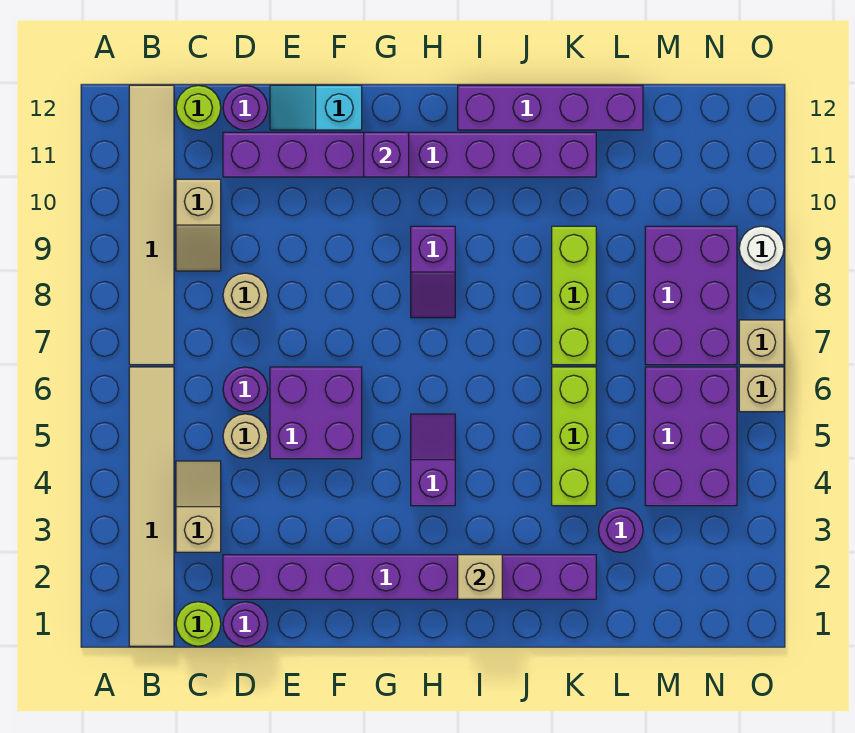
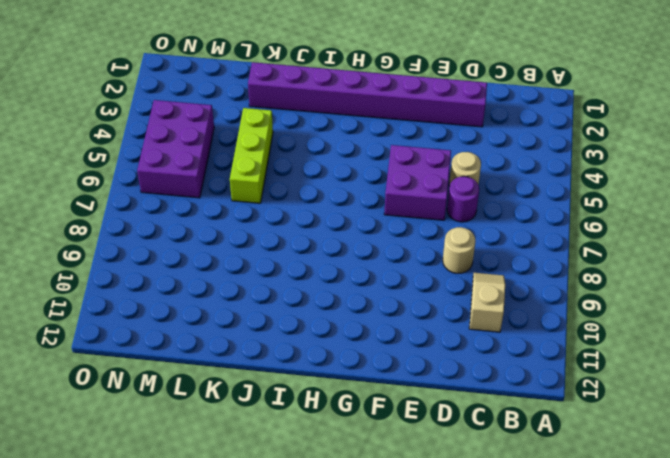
none -> tan 1x6 tile [129,367,174,646]
none -> tan 1x6 tile [129,85,174,365]
none -> lime 1x1 round brick [176,602,221,646]

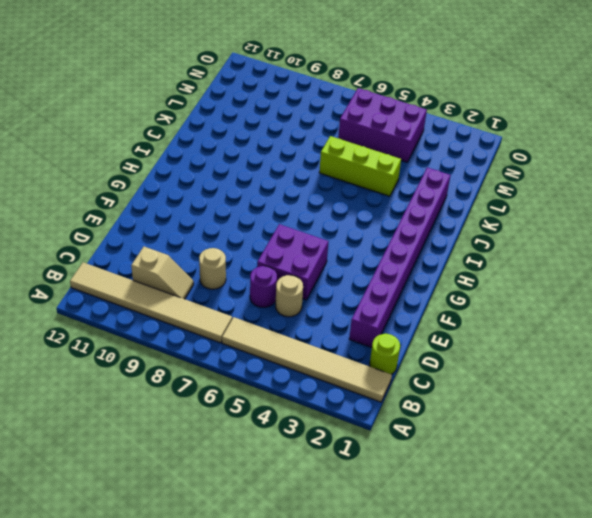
none -> tan 1x2 slope [176,461,221,552]
none -> lime 1x1 round brick [176,85,221,130]
none -> purple 1x1 round brick [223,602,268,646]

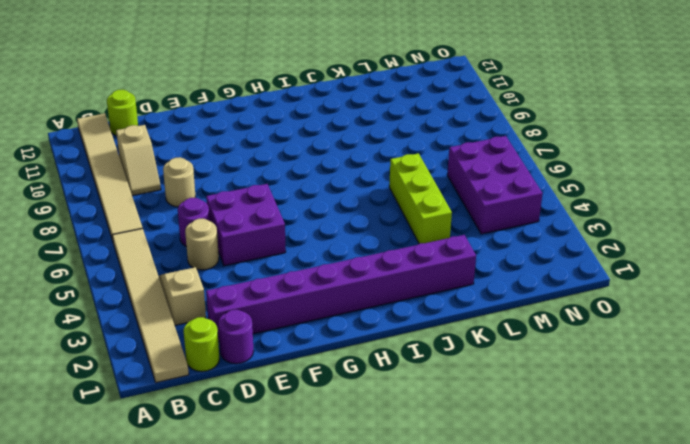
none -> purple 1x8 brick [223,132,596,177]
none -> purple 1x1 round brick [223,85,268,130]
none -> cyan 1x2 slope [270,85,362,130]

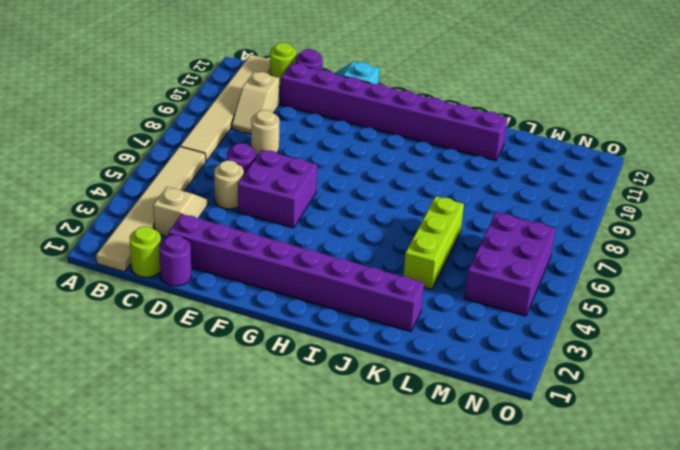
none -> purple 1x2 slope [411,414,455,506]
none -> purple 1x2 slope [411,226,455,318]
none -> purple 1x4 brick [458,85,643,130]

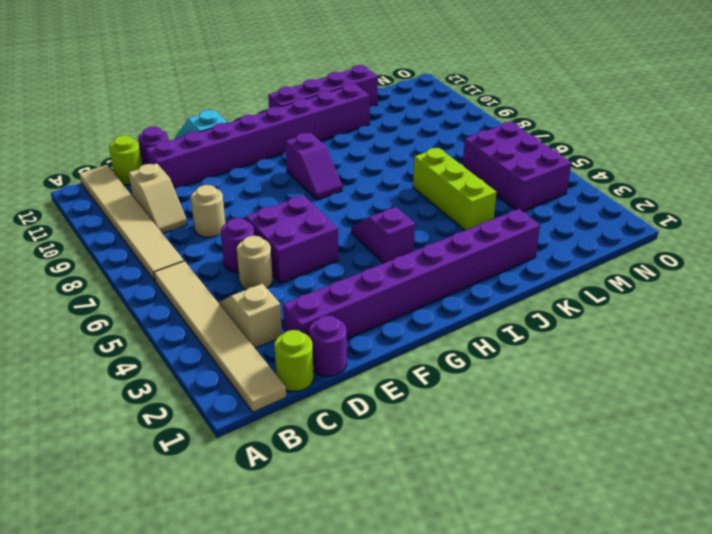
none -> lime 1x3 brick [552,226,596,365]
none -> purple 1x1 round brick [599,508,643,552]
none -> purple 2x3 brick [645,226,737,365]

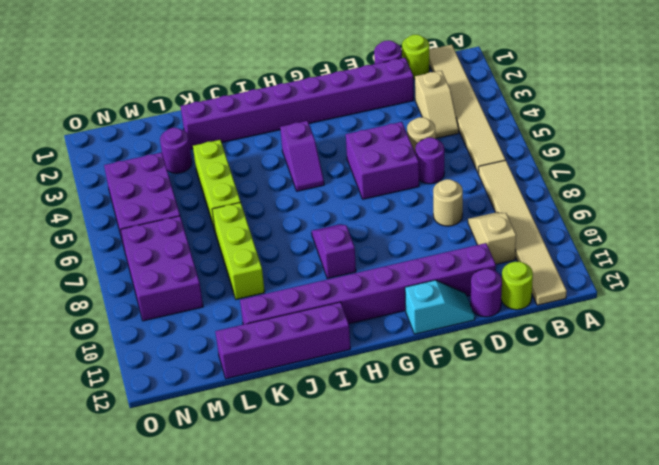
none -> tan 1x1 brick [739,367,784,412]
none -> tan 1x1 brick [739,320,784,365]
none -> white 1x1 round brick [739,226,784,271]

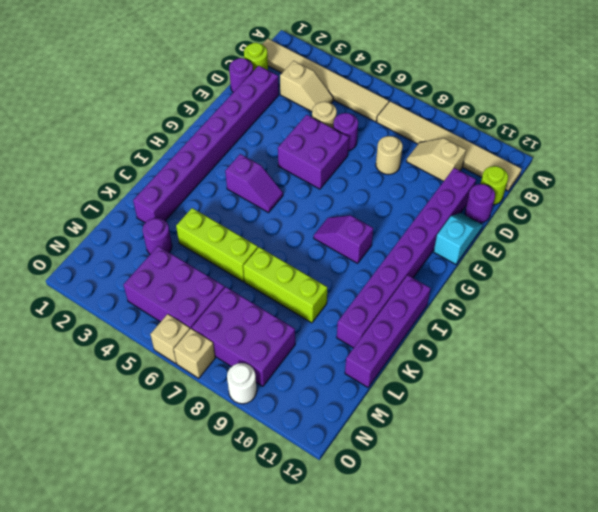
none -> purple 1x1 brick [364,132,409,177]
none -> tan 1x1 brick [458,555,502,599]

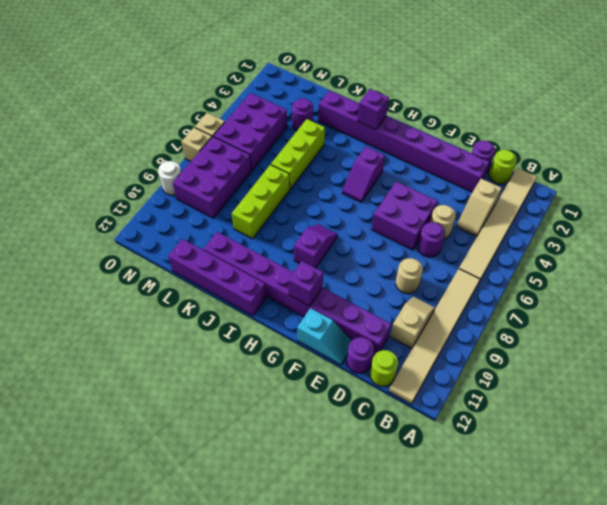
purple 1x1 brick [357,89,389,129] -> tan 1x1 brick [458,555,502,599]

